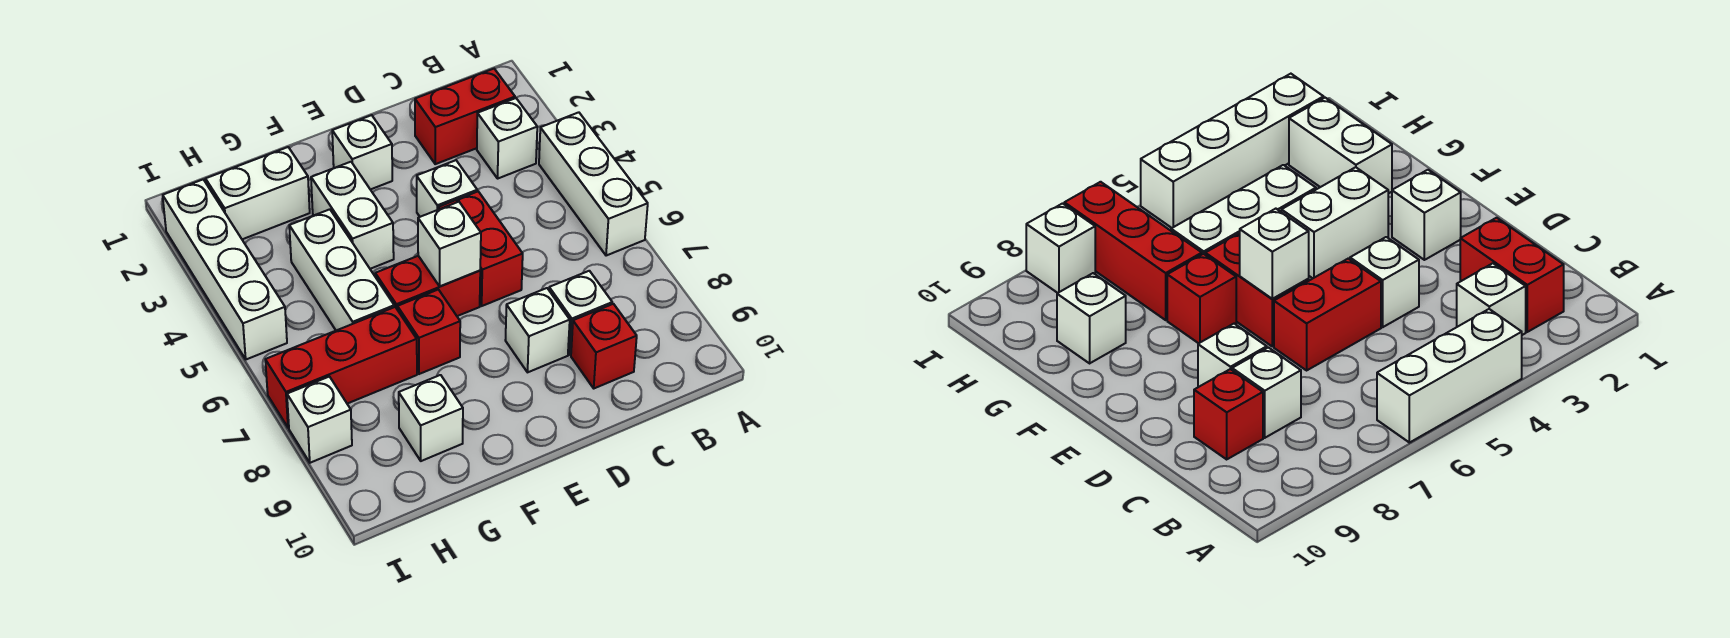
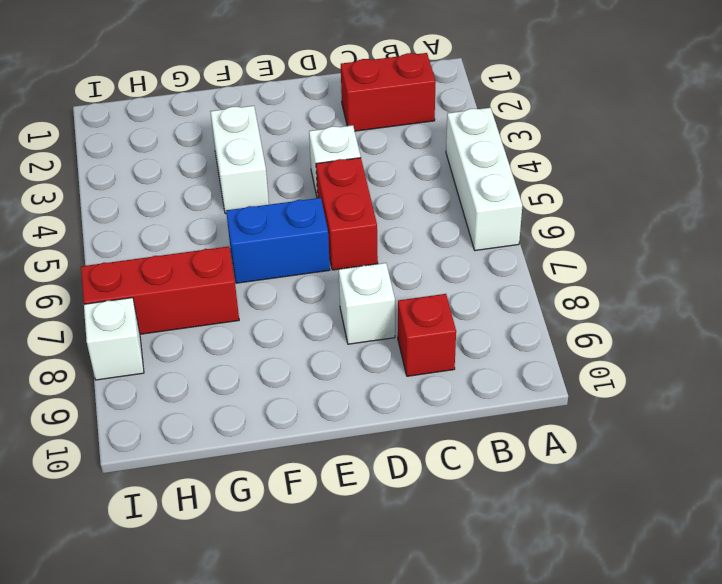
blue 1x2 brick [226,198,330,283] -> red 1x2 brick [375,256,480,316]
none -> white 1x1 brick [477,98,537,178]
none -> white 1x1 brick [549,271,612,355]
none -> white 1x1 brick [332,115,392,190]

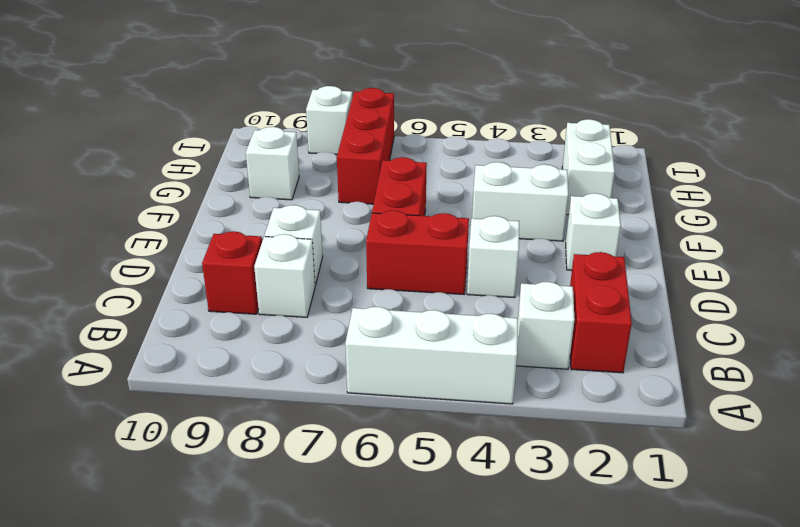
none -> red 1x1 brick [397,290,460,374]
none -> white 1x3 brick [289,209,394,330]
none -> white 1x4 brick [163,180,287,359]

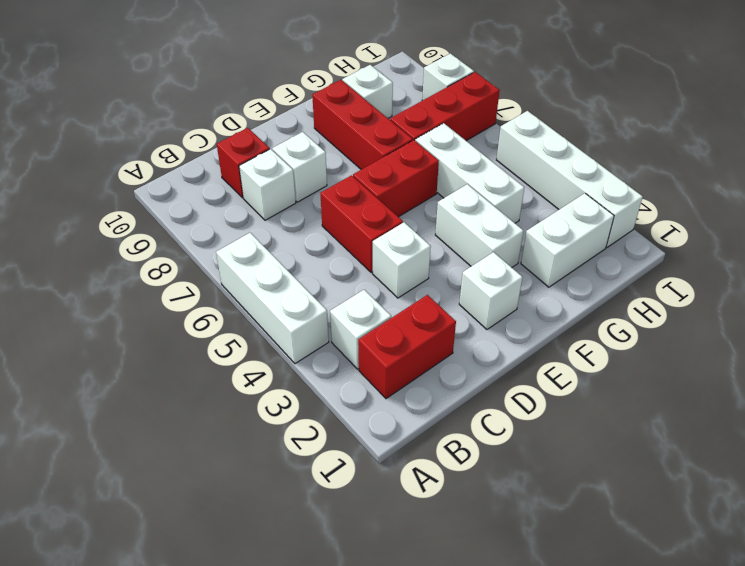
red 1x3 brick [312,80,413,170] -> red 1x1 brick [397,290,460,374]
none -> white 1x1 brick [418,202,481,286]

